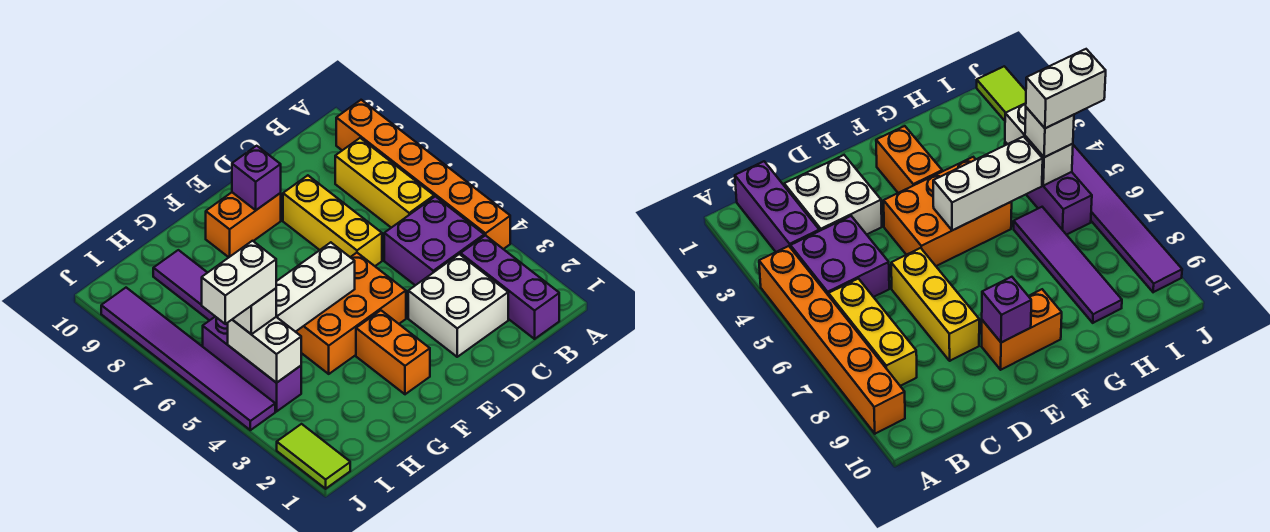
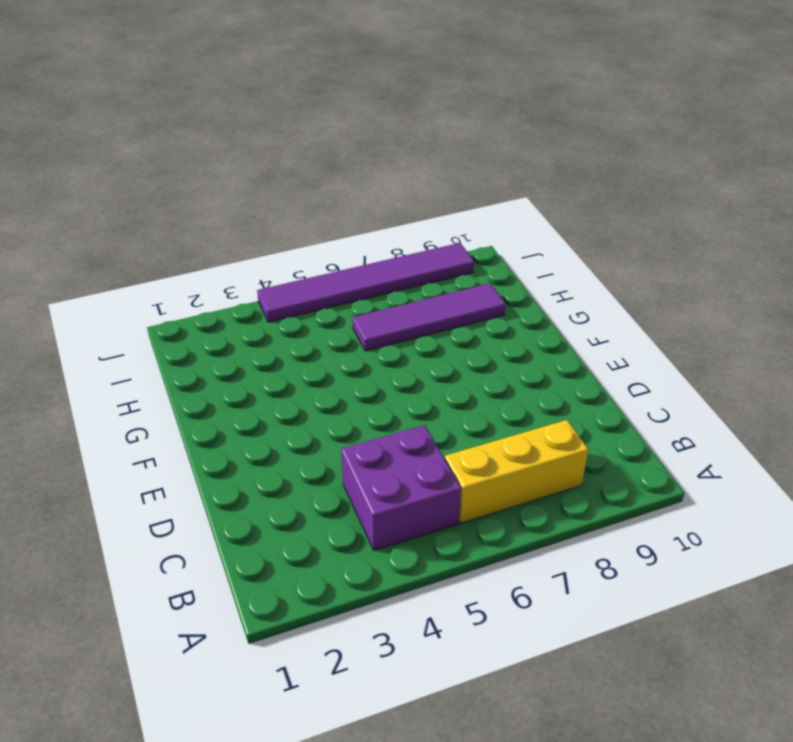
none -> orange 1x6 brick [336,100,510,249]
none -> purple 1x3 brick [461,235,559,339]
none -> white 2x2 brick [408,254,508,357]

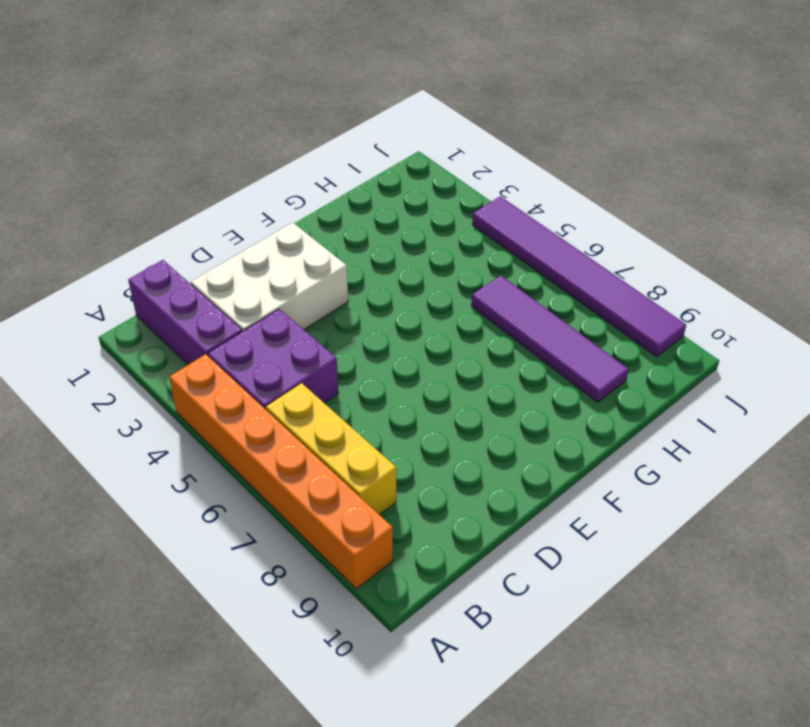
white 2x3 brick [191,223,348,331] -> white 2x2 brick [408,254,508,357]
none -> yellow 1x3 brick [283,175,382,266]
none -> orange 2x3 brick [296,253,406,374]
none -> orange 1x2 brick [206,192,281,257]

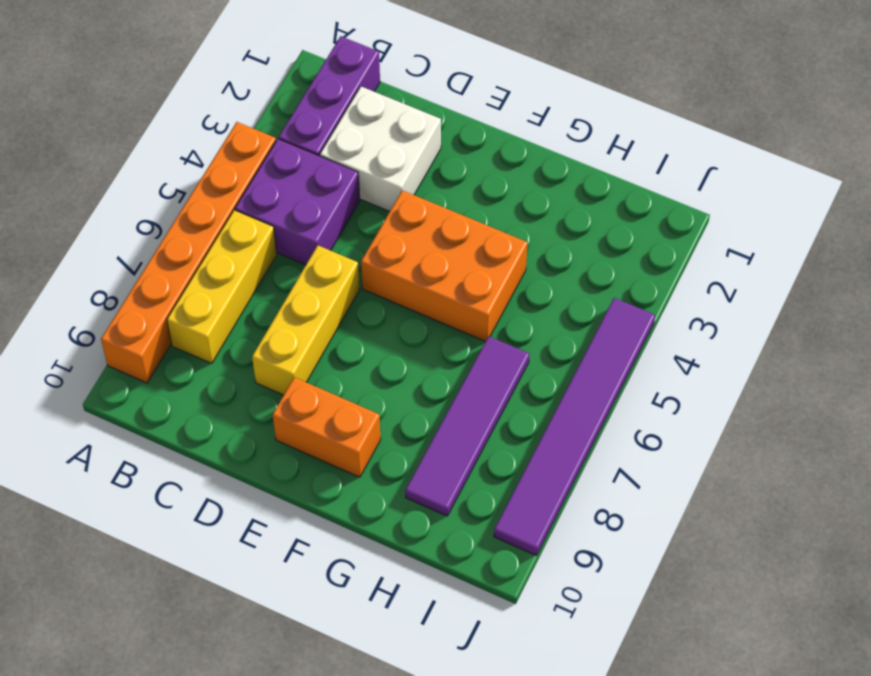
none -> orange 1x2 brick [356,310,430,394]
none -> purple 1x3 brick [203,317,301,411]
none -> lime 1x2 tile [277,424,350,489]

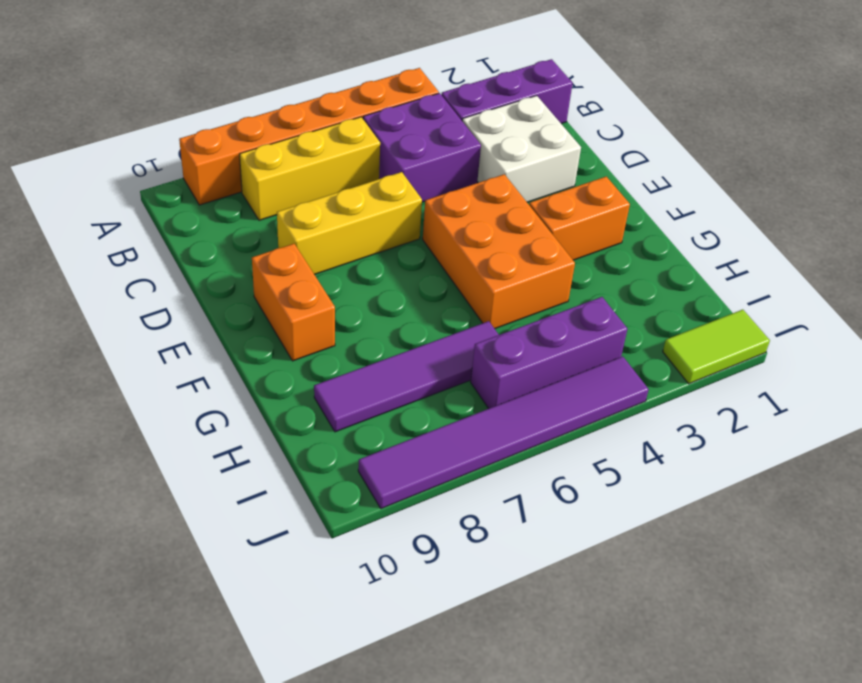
none -> purple 1x1 brick [232,146,281,210]
none -> white 1x3 brick [276,242,355,332]
none -> white 1x2 brick [228,317,301,383]

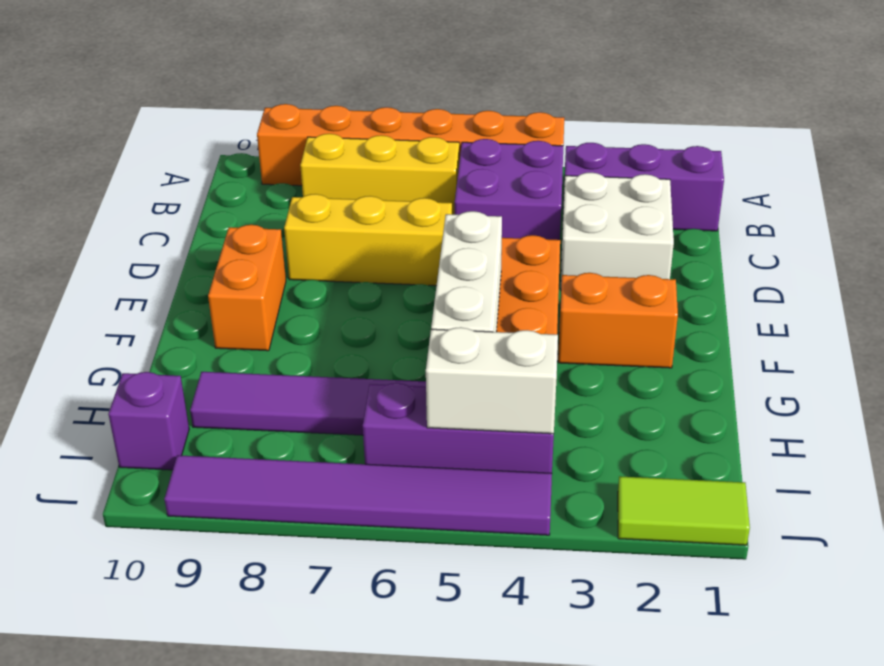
purple 1x1 brick [108,372,189,470] -> purple 1x1 brick moved to [232,146,281,210]
none -> white 1x1 brick [232,288,276,334]
none -> white 1x2 brick [202,241,276,324]

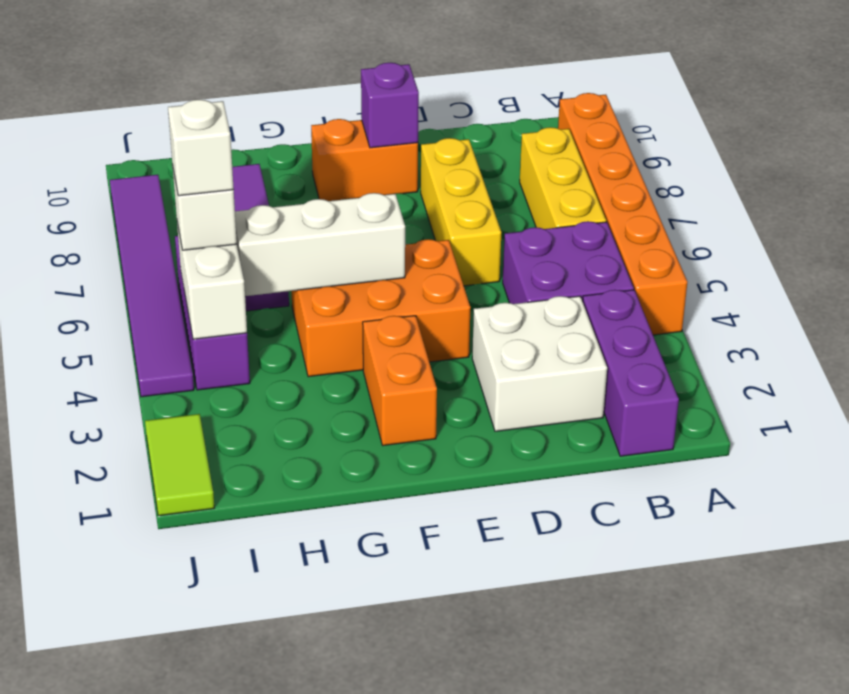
white 1x1 brick [168,100,234,196] -> white 1x2 brick [202,241,276,324]

